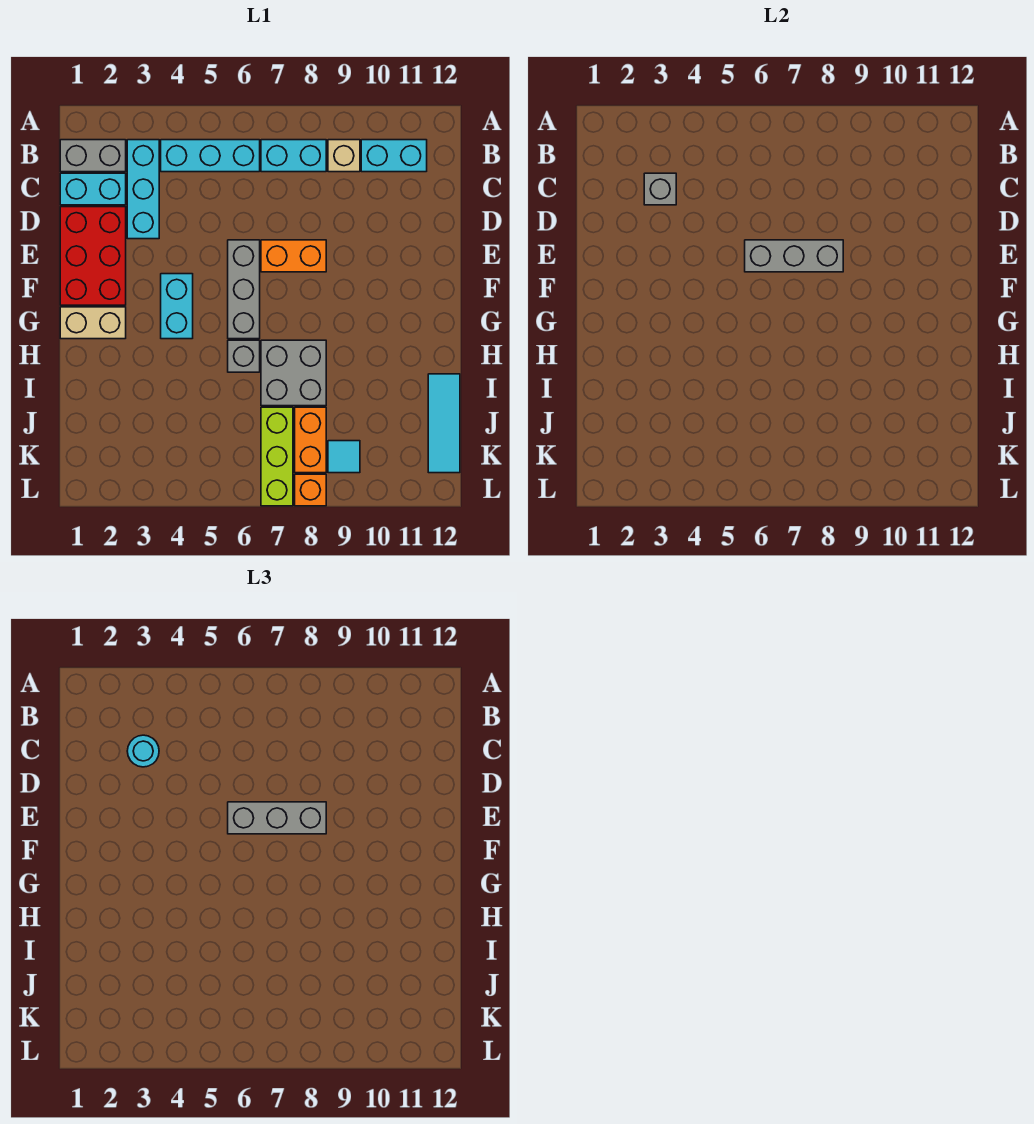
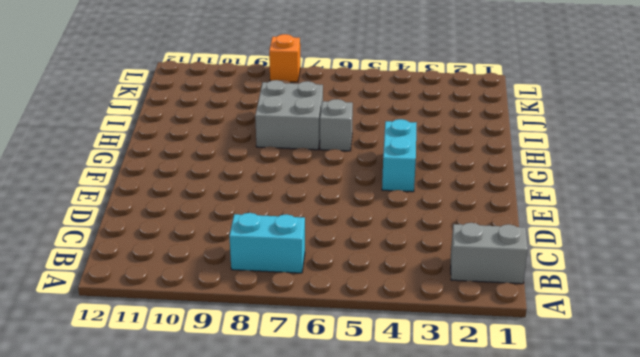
none -> cyan 1x3 brick [127,140,159,239]
none -> cyan 1x3 brick [161,140,260,172]
none -> tan 1x1 brick [328,140,360,172]

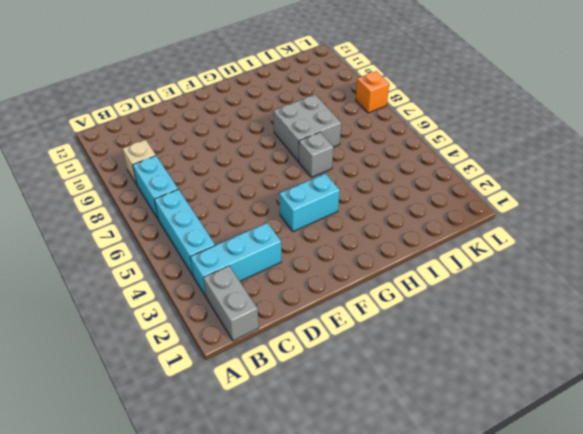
none -> cyan 1x2 brick [361,140,427,172]
none -> cyan 1x2 brick [60,173,126,205]
none -> red 2x3 brick [60,207,126,305]

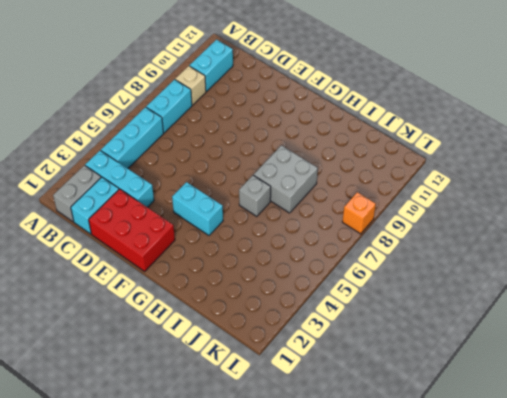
none -> grey 1x3 brick [228,240,260,339]
none -> orange 1x2 brick [261,240,326,272]
none -> tan 1x2 brick [60,307,126,339]

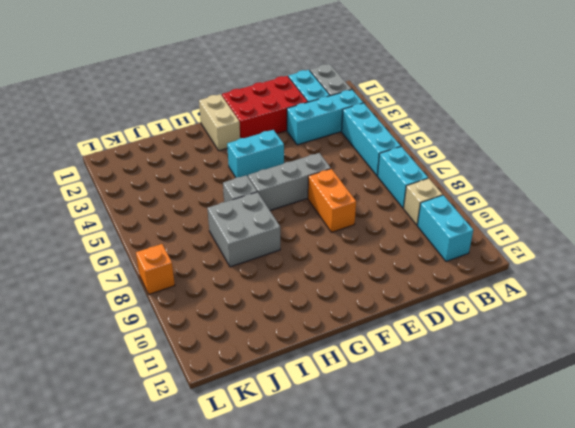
none -> cyan 1x3 tile [428,374,460,473]
none -> lime 1x3 brick [261,407,293,506]
none -> orange 1x2 brick [295,407,326,473]

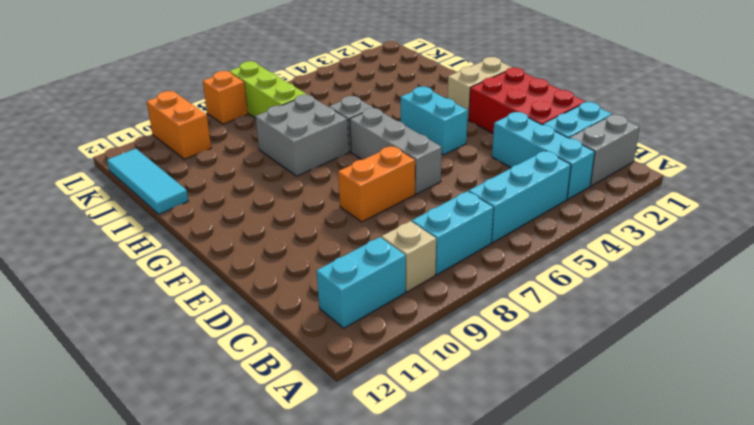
orange 1x2 brick [147,91,211,159] -> orange 1x2 brick moved to [295,407,326,473]
none -> cyan 1x1 tile [328,441,360,473]
none -> grey 1x1 brick [644,173,676,205]
none -> grey 1x3 brick [745,240,843,272]

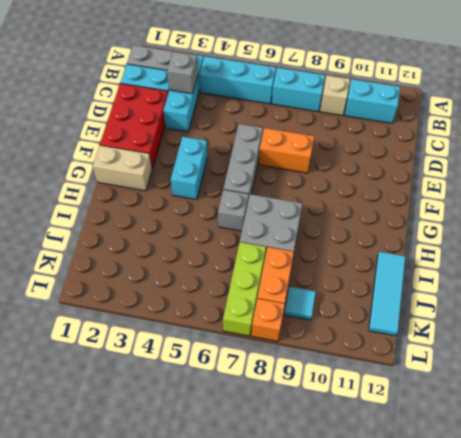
none -> grey 1x3 brick [745,240,843,272]
none -> cyan 1x1 round brick [127,735,159,767]
none -> grey 1x3 brick [228,802,326,834]

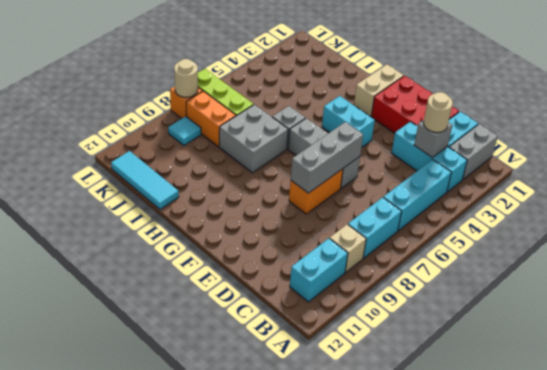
tan 1x1 round brick [423,92,453,132] -> cyan 1x1 round brick [127,735,159,767]
tan 1x1 round brick [174,59,198,97] -> none
none -> grey 1x3 brick [228,802,326,834]

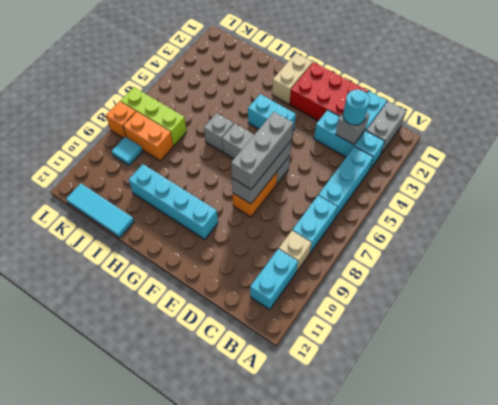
cyan 1x4 brick [129,164,218,239] -> none
none -> grey 2x2 brick [261,340,326,406]

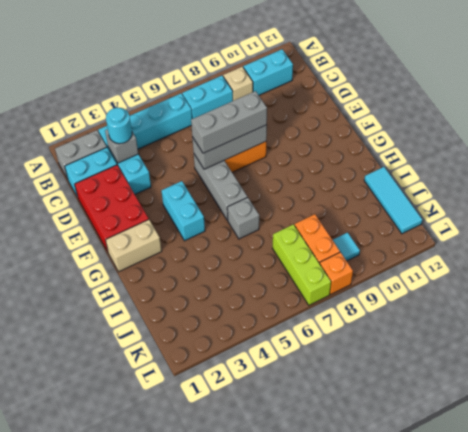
none -> grey 2x2 brick [261,340,326,406]

